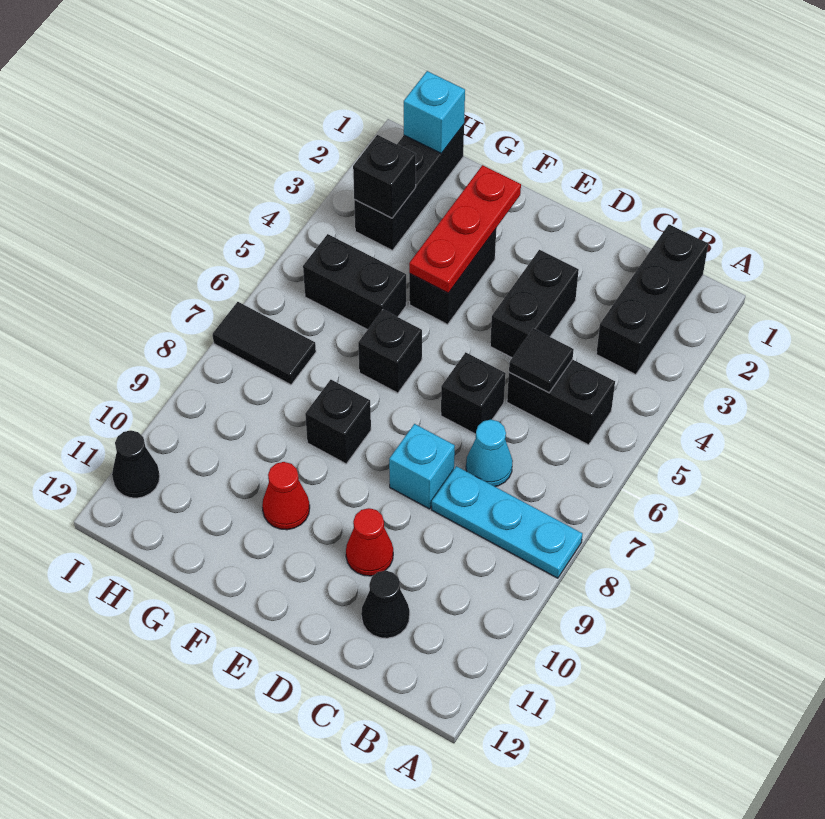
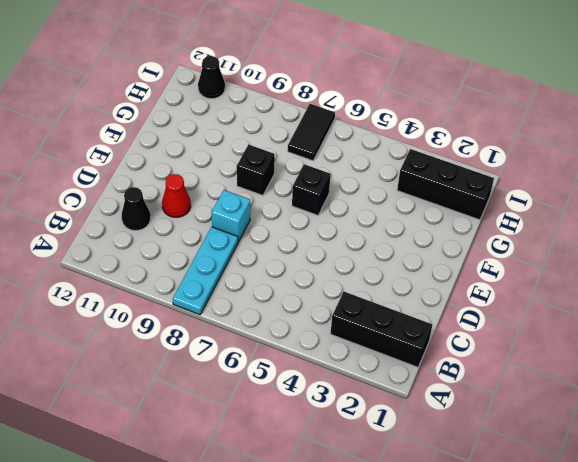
none -> black 1x2 brick [507,359,615,445]
none -> cyan 1x1 cone [466,420,513,486]
none -> black 1x2 brick [490,250,579,358]

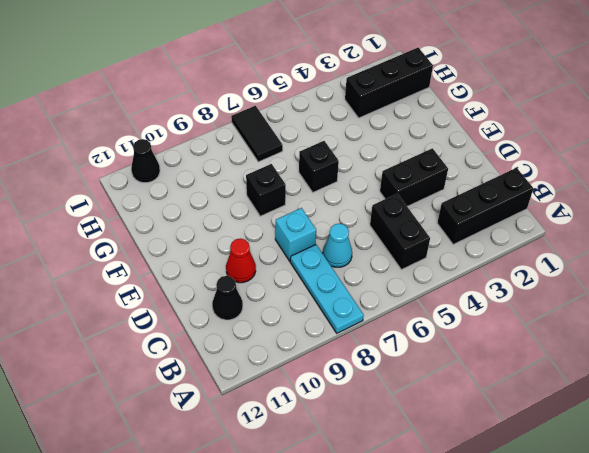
none -> black 1x1 brick [441,352,506,434]
none -> black 1x2 brick [409,229,496,324]
none -> red 1x1 cone [262,462,310,530]

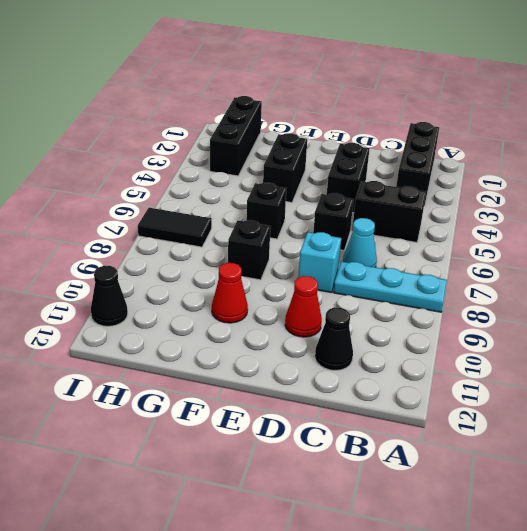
none -> black 1x2 brick [303,234,406,330]
none -> black 1x1 tile [509,328,574,393]
none -> red 1x3 plate [409,165,521,293]

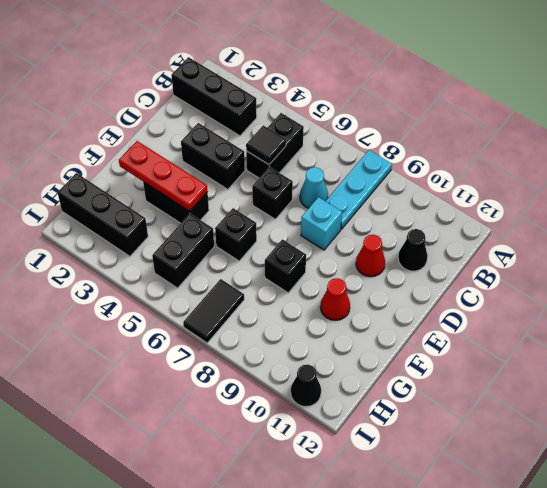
none -> cyan 1x1 brick [404,71,465,153]
none -> black 1x1 brick [353,135,416,218]

